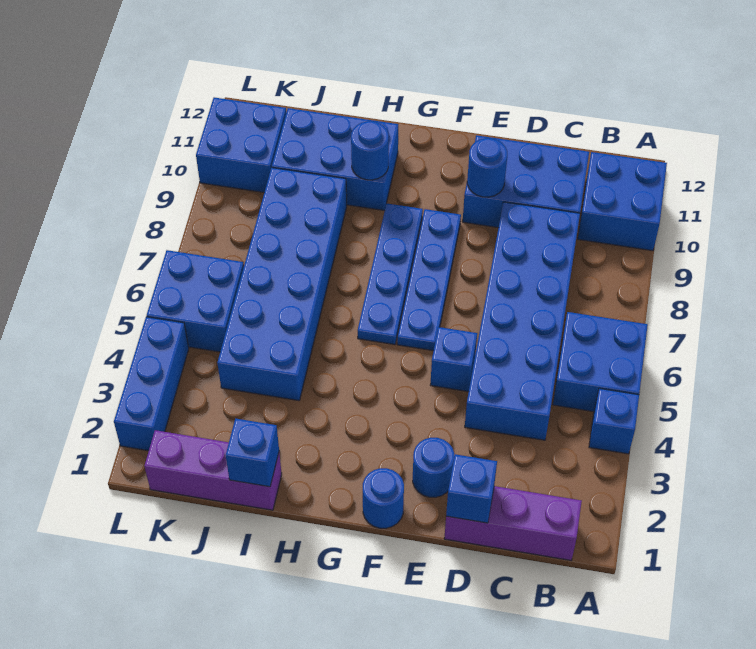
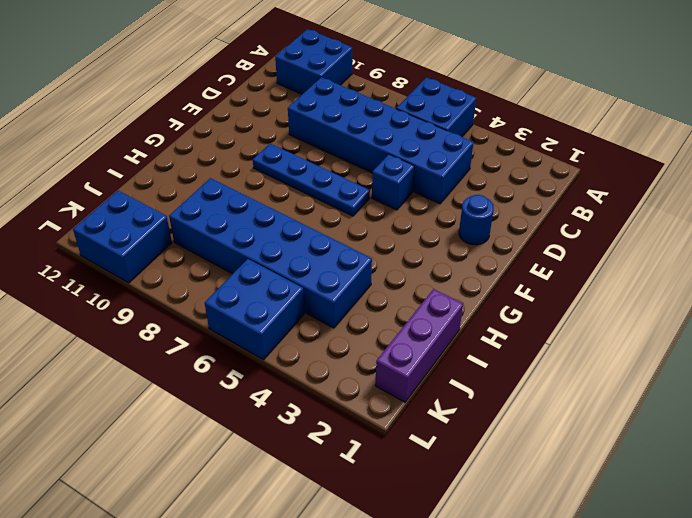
none -> blue 1x1 brick [589,388,639,454]
none -> purple 1x3 brick [444,486,582,560]
none -> blue 2x3 brick [463,135,589,228]

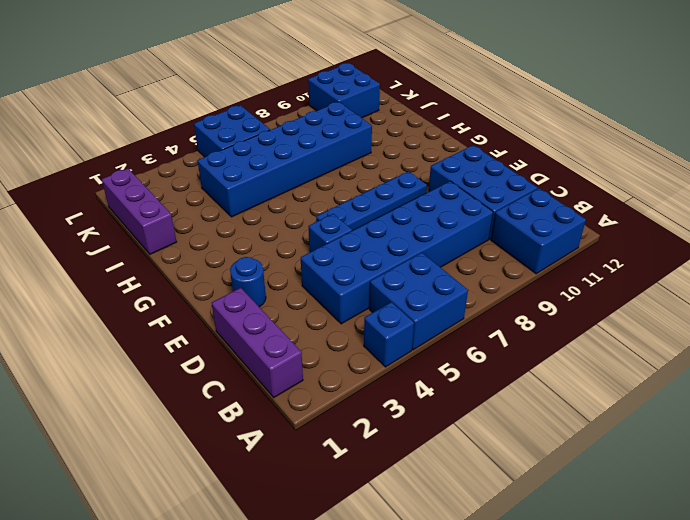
none -> blue 1x1 round brick [363,468,404,528]
none -> blue 1x4 plate [358,203,423,345]
none -> blue 2x3 brick [272,108,398,211]

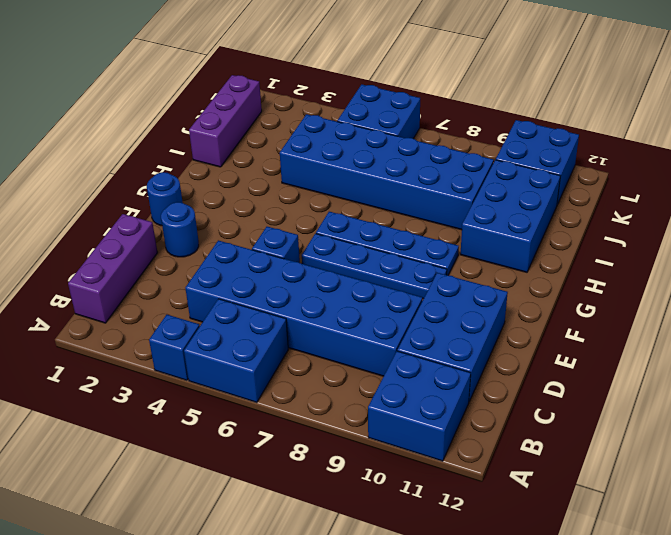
none -> blue 1x3 brick [114,317,189,451]
none -> blue 1x1 brick [446,454,497,523]
none -> blue 1x1 round brick [467,138,507,197]

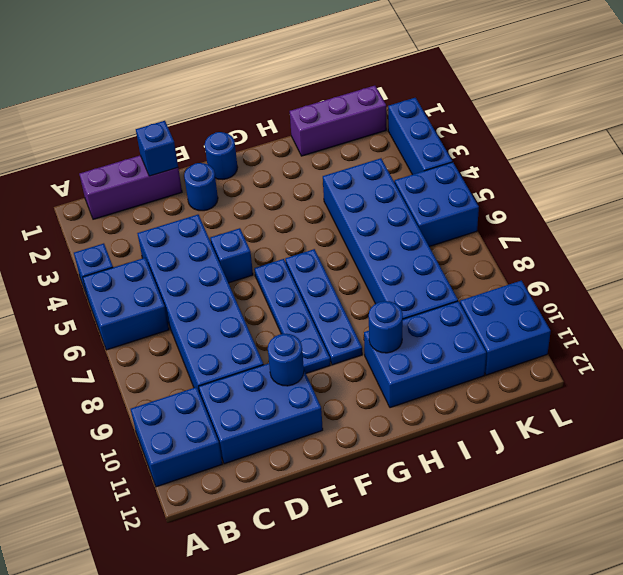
none -> blue 1x1 brick [226,419,279,487]

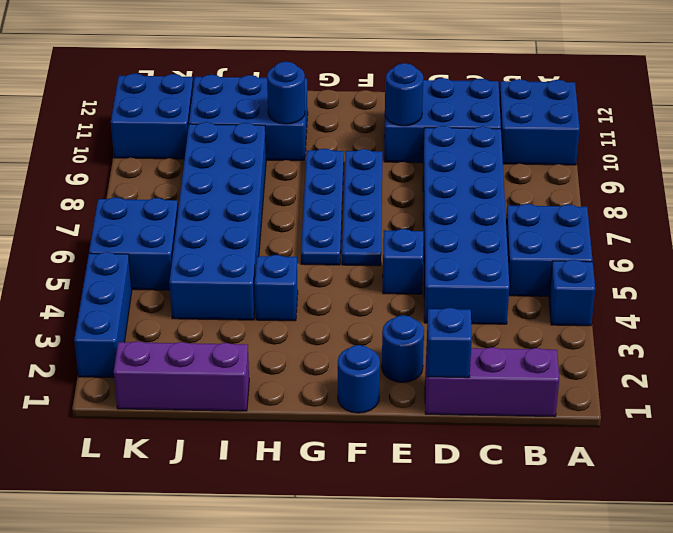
blue 1x1 brick [255,255,298,321] -> blue 1x1 brick moved to [226,419,279,487]

